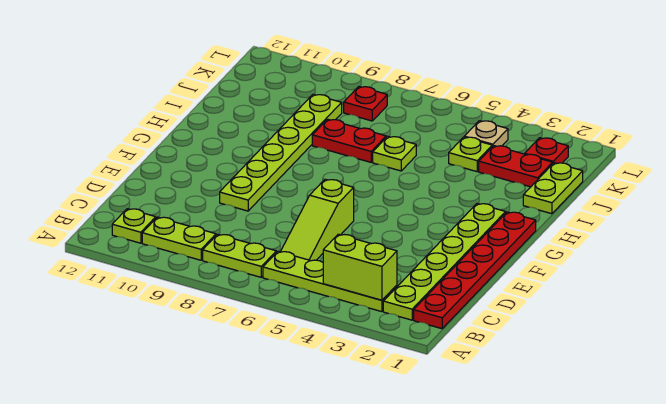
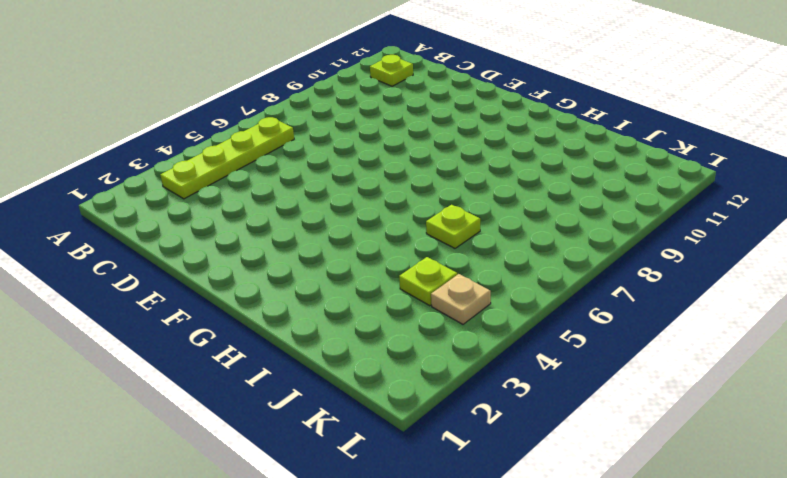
none -> red 1x6 plate [414,212,536,329]
none -> lime 1x6 plate [383,204,506,320]
none -> lime 1x2 plate [203,234,276,277]

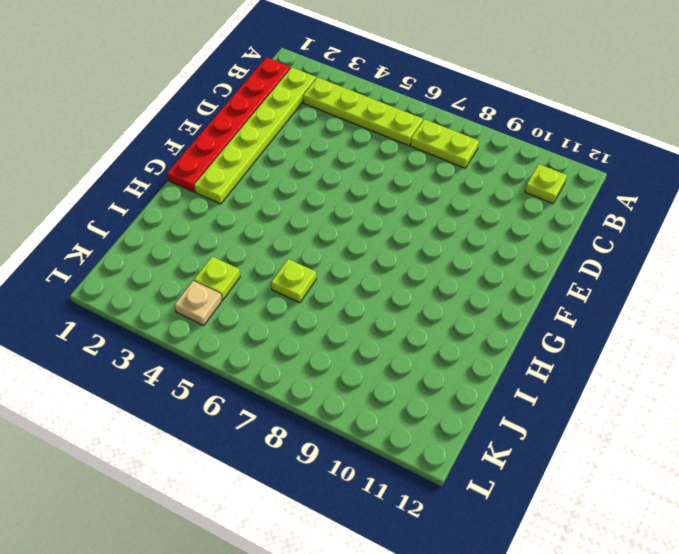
none -> lime 1x2 plate [142,217,216,260]
none -> lime 1x3 slope [281,179,354,261]
none -> lime 1x6 plate [220,94,342,211]

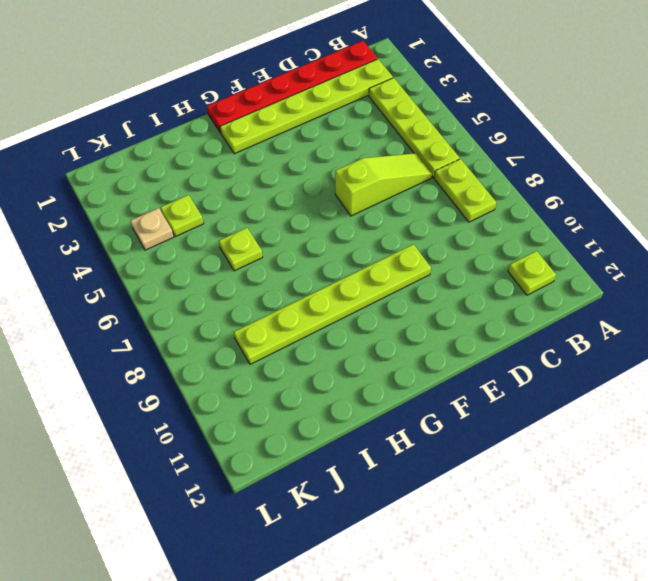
none -> lime 1x2 plate [142,217,216,260]
none -> lime 1x2 plate [523,163,583,214]
none -> red 1x2 plate [312,119,386,162]

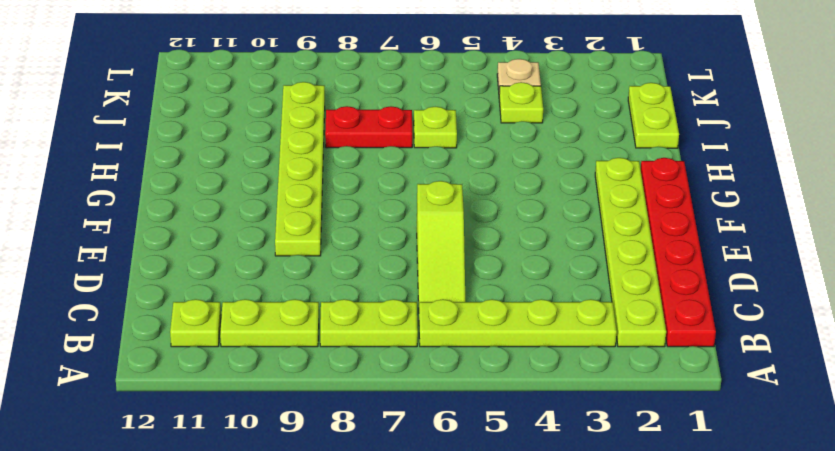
none -> red 1x2 plate [479,146,553,187]
none -> red 1x1 plate [525,138,568,163]
none -> red 1x1 plate [344,87,387,121]

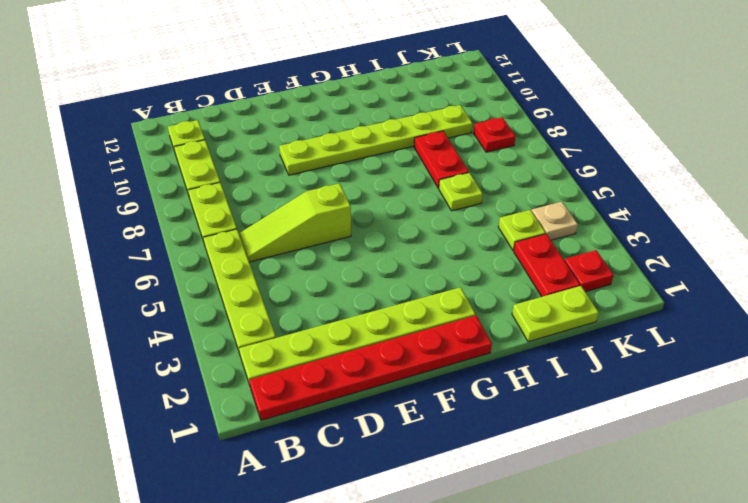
none -> lime 1x2 brick [323,234,397,300]

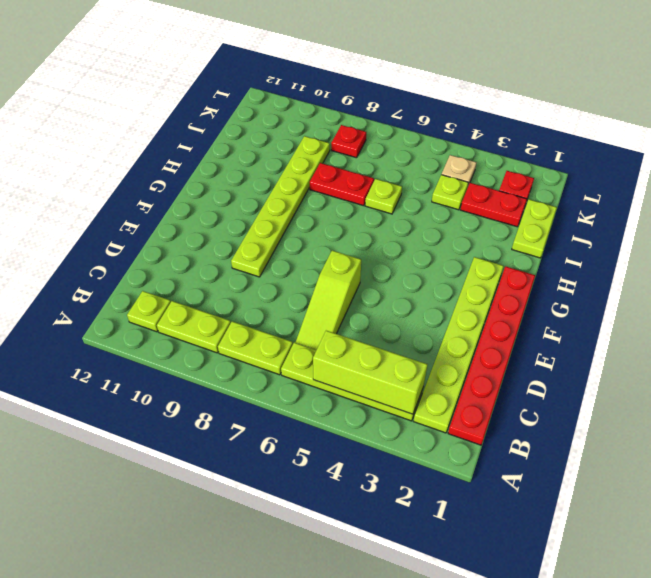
lime 1x3 brick [313,331,428,414] -> lime 1x2 brick [323,234,397,300]

